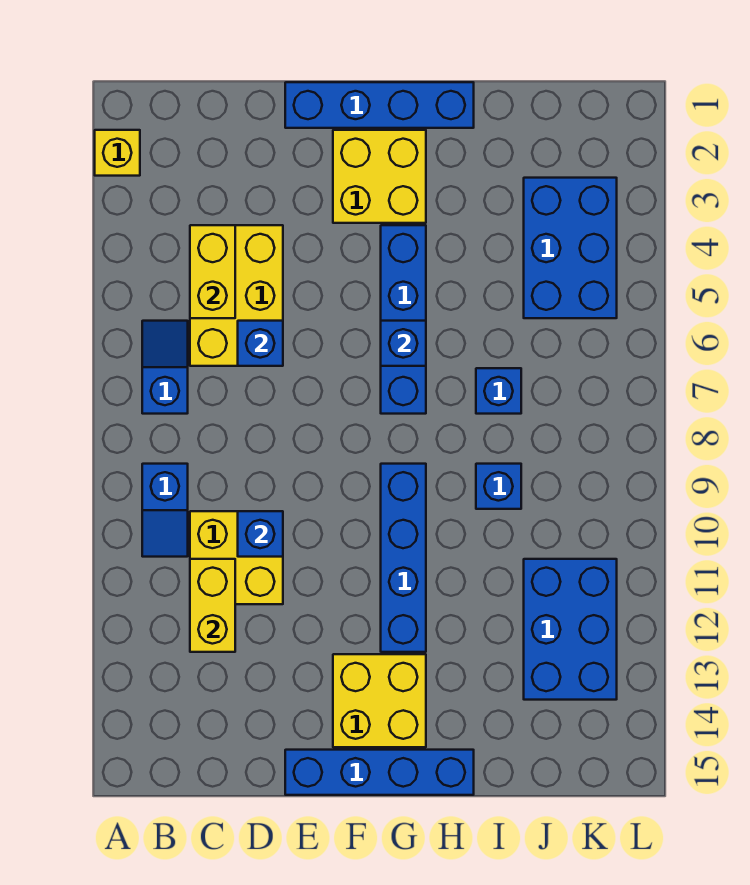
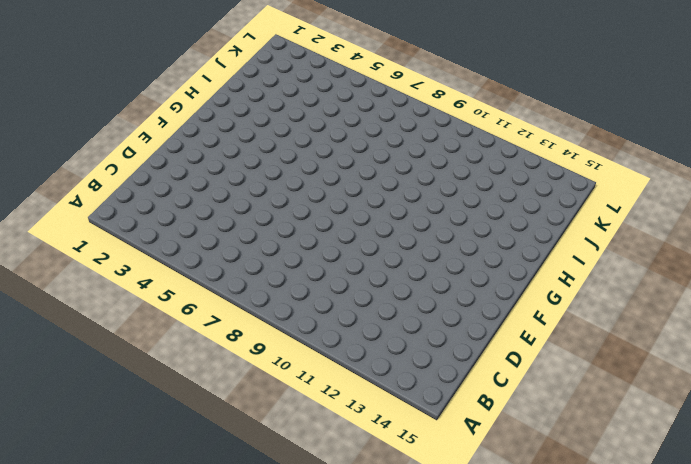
none -> yellow 1x1 brick [95,130,140,176]
none -> blue 1x2 slope [142,321,188,414]
none -> blue 1x2 slope [142,464,188,557]

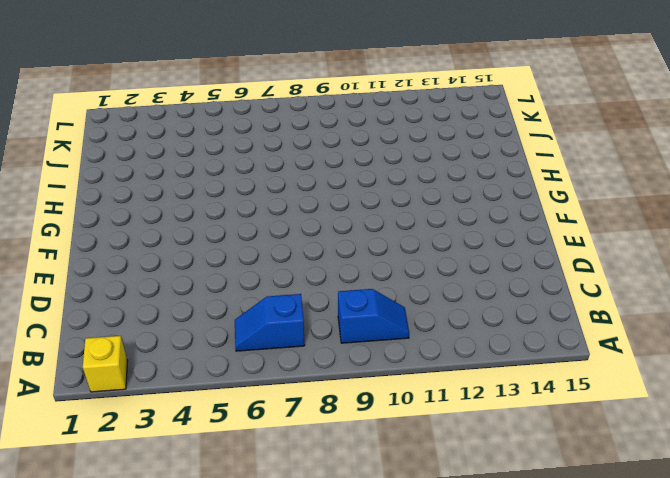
none -> yellow 2x3 brick [190,225,283,366]
none -> yellow 2x2 brick [190,511,283,604]
none -> blue 1x4 brick [285,82,474,128]

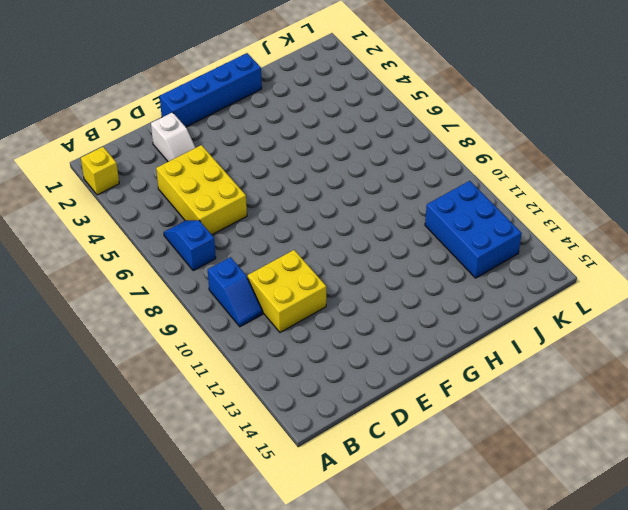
white 1x2 slope [151,112,196,162] -> none
none -> blue 1x4 brick [285,750,474,795]
none -> yellow 2x2 brick [333,130,426,223]
none -> yellow 2x2 brick [333,654,426,747]

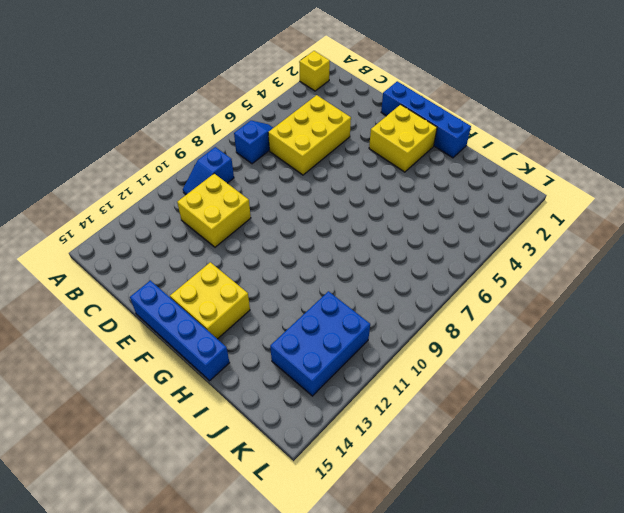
none -> blue 1x4 brick [381,225,426,414]
none -> blue 1x4 brick [381,464,426,652]
none -> blue 1x1 brick [476,368,521,414]

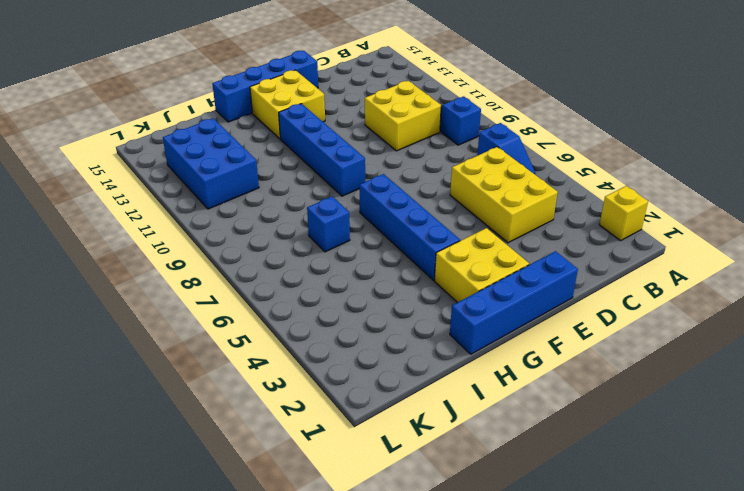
none -> blue 1x1 brick [476,464,521,509]
none -> blue 2x3 brick [524,178,617,318]
none -> yellow 1x2 brick [190,225,235,318]

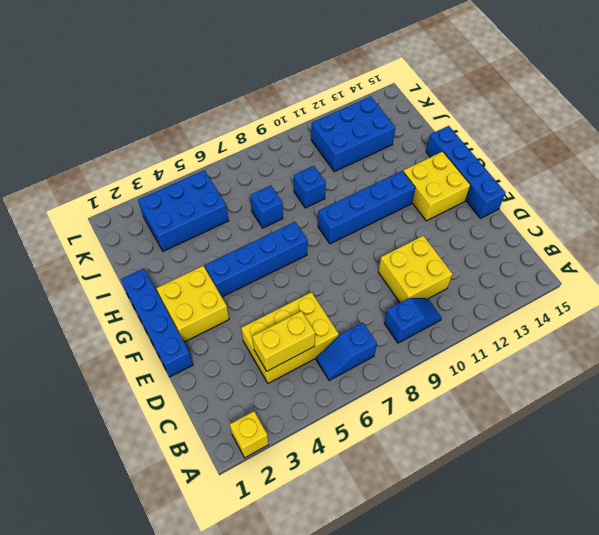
none -> yellow 1x2 brick [190,559,235,652]
none -> blue 1x1 brick [238,321,283,366]
none -> blue 1x1 brick [238,511,283,557]

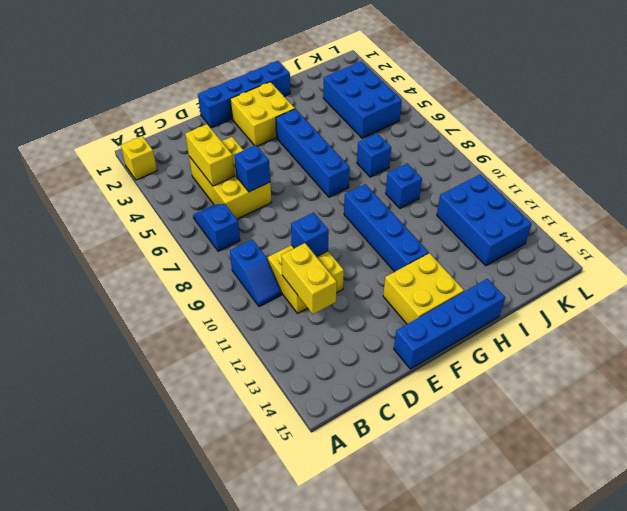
none -> blue 1x1 brick [381,321,426,366]

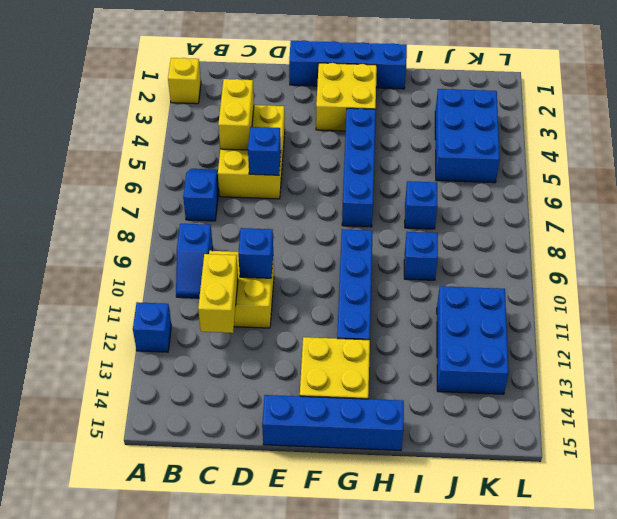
blue 1x1 brick [133,302,171,352] -> blue 1x1 brick moved to [381,321,426,366]

